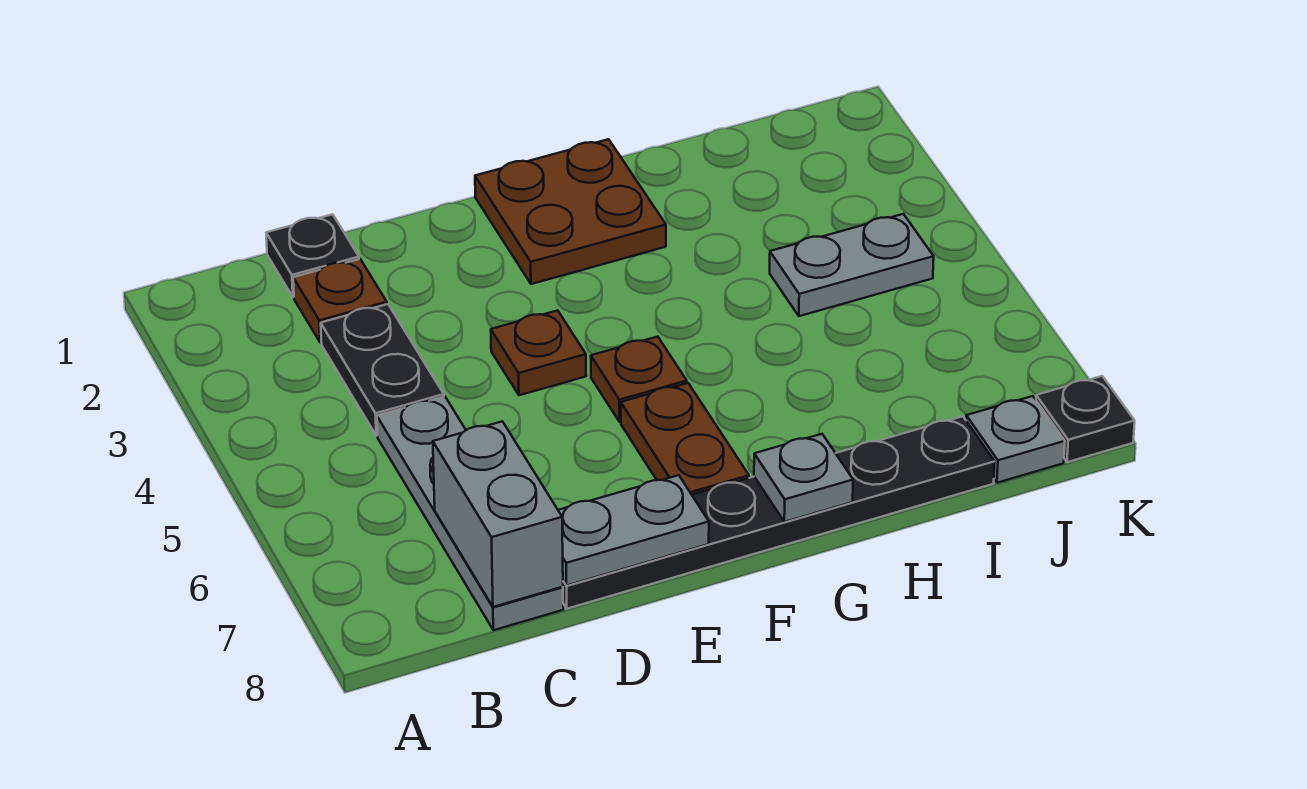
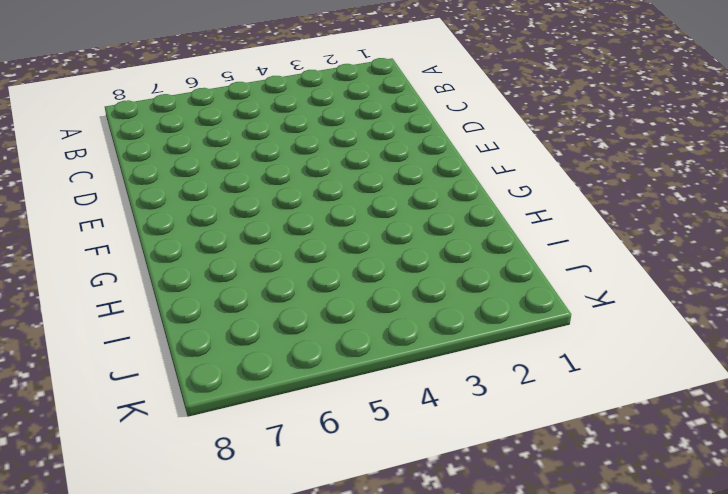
none -> black 1x1 plate [266,214,359,297]
none -> brown 1x1 plate [293,259,387,343]
none -> black 1x2 plate [321,304,444,436]

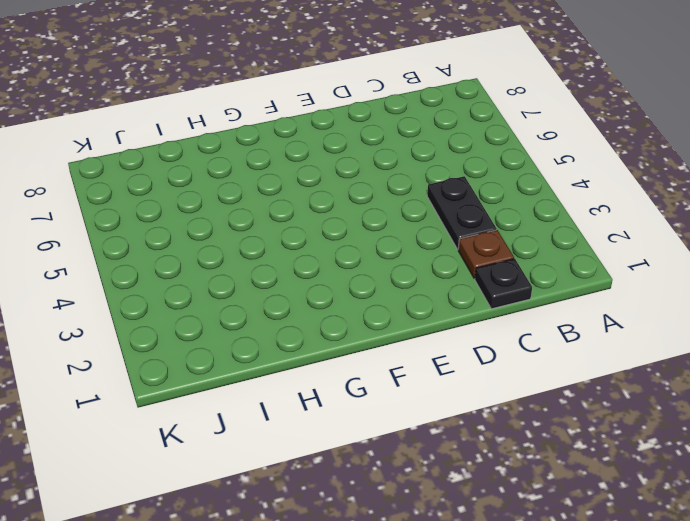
none -> grey 1x4 plate [377,397,563,630]
none -> black 1x6 plate [563,416,995,609]
none -> brown 1x1 plate [491,310,586,395]

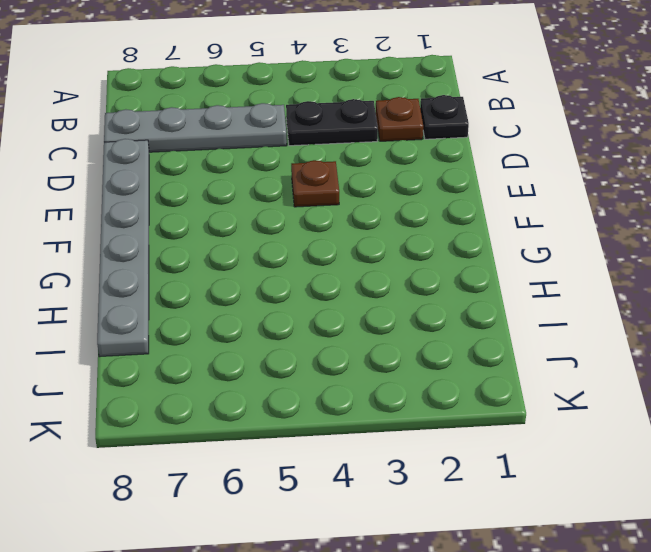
grey 1x6 plate [97,139,149,357] -> black 1x6 plate [563,416,995,609]
none -> brown 2x2 plate [475,139,666,284]
none -> brown 1x1 plate [591,337,687,422]
none -> brown 1x2 plate [621,383,749,495]

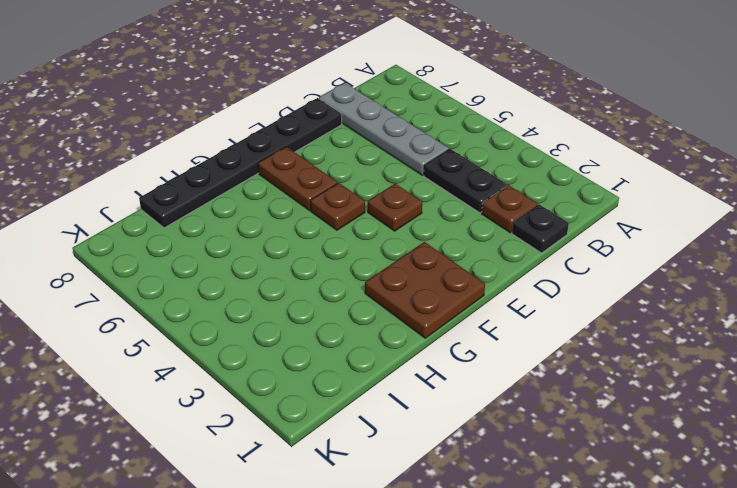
none -> grey 1x2 plate [770,214,934,316]
none -> grey 1x1 plate [966,396,1065,483]
none -> black 1x1 plate [1036,376,1135,462]

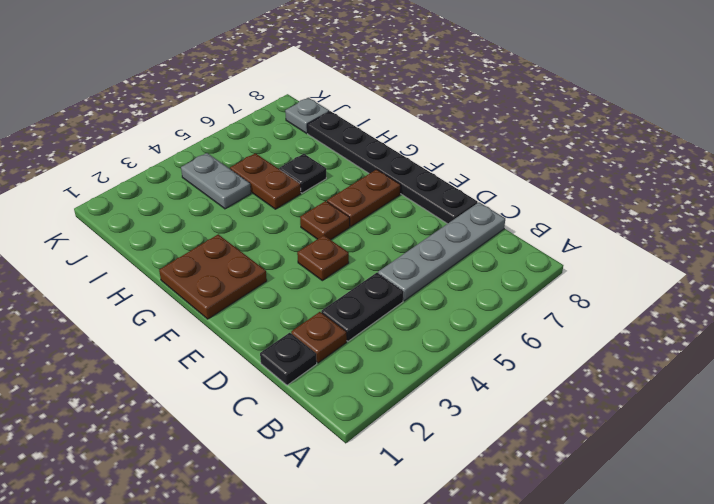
brown 1x2 plate [230,153,301,209] -> none
black 1x1 plate [279,154,326,193] -> black 1x1 plate moved to [1036,376,1135,462]
none -> grey 1x2 brick [433,421,563,607]
none -> grey 1x2 plate [558,475,709,585]
none -> grey 1x1 plate [754,434,853,522]

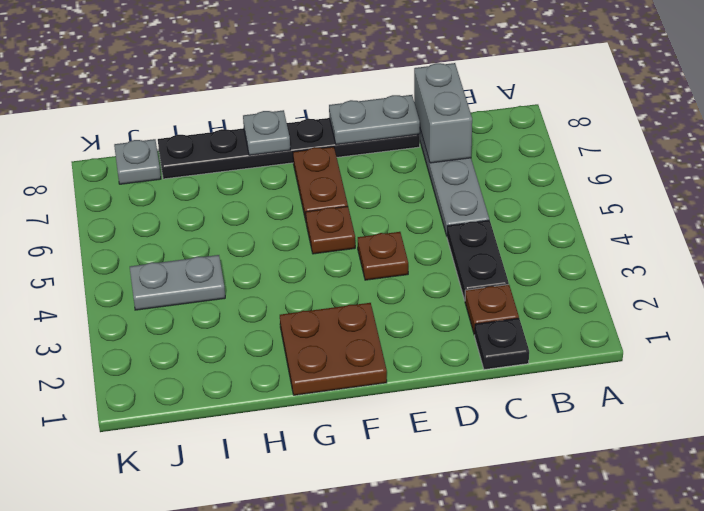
none -> black 1x1 plate [1036,376,1135,462]

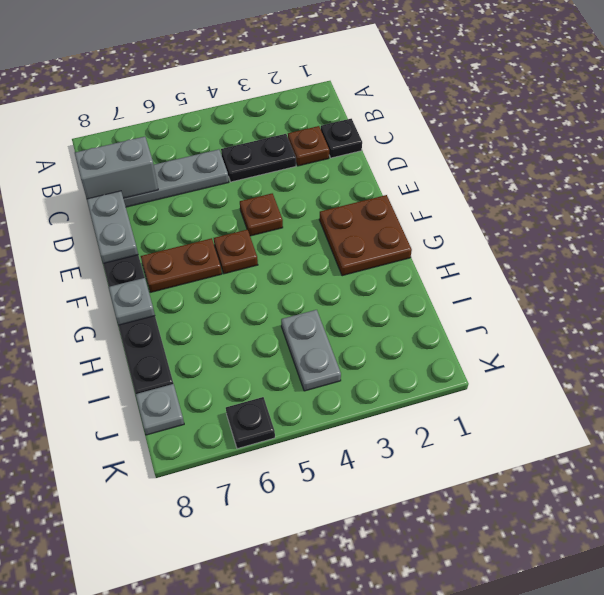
black 1x1 plate [226,397,275,449] -> black 1x1 plate moved to [1036,376,1135,462]

